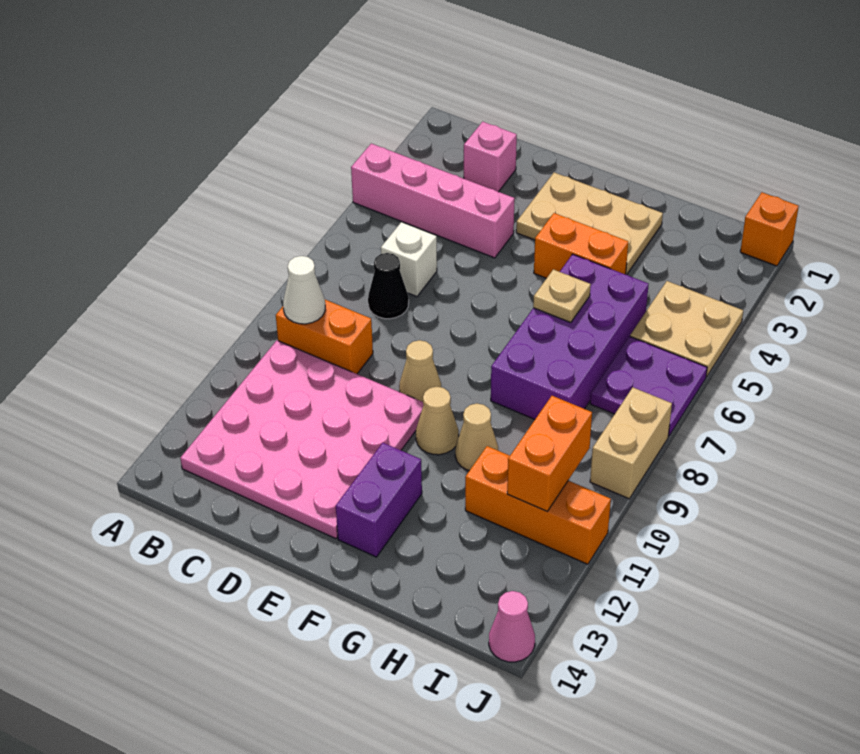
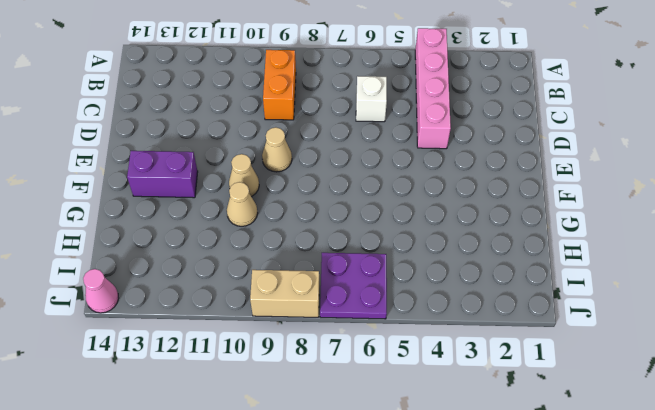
none -> pink 4x4 plate [180,340,424,539]
none -> pink 1x1 brick [464,122,517,192]
none -> black 1x1 cone [368,253,409,319]

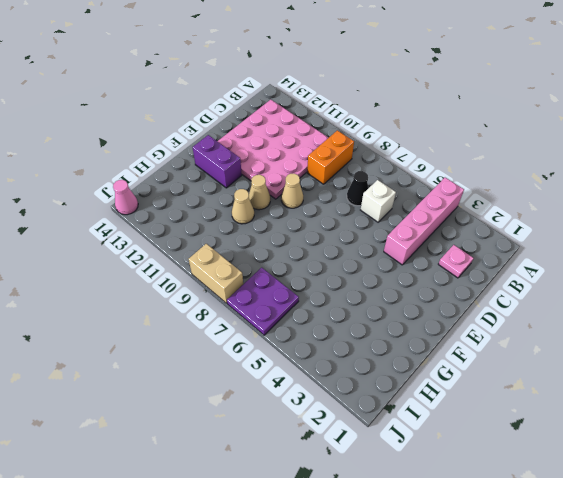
pink 1x1 plate [438,245,473,278] -> pink 1x1 brick [464,122,517,192]
none -> tan 2x3 plate [516,173,663,275]
none -> orange 1x2 brick [534,213,628,278]
none -> purple 2x4 brick [491,254,649,419]

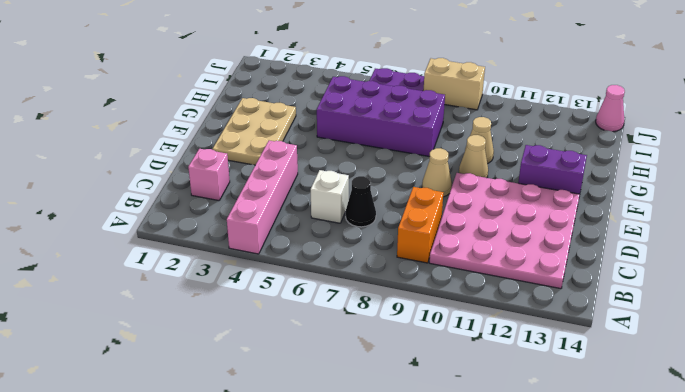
none -> orange 1x2 brick [534,213,628,278]
none -> orange 1x3 brick [465,446,611,564]
none -> tan 2x2 plate [630,281,743,377]

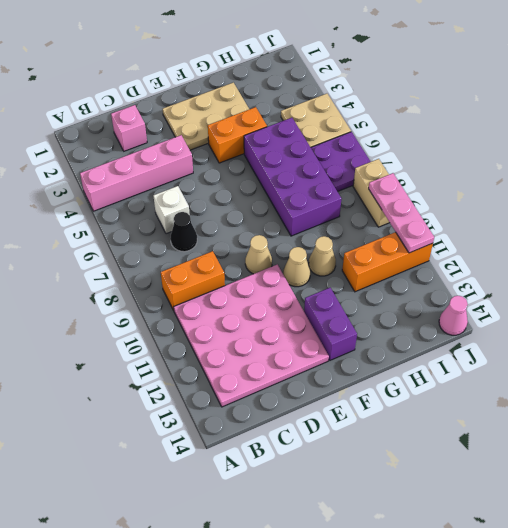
pink 1x3 plate [369,173,434,253] -> none
none -> orange 1x1 brick [740,192,799,266]
none -> white 1x1 cone [283,256,325,324]
none -> tan 1x1 plate [533,269,591,323]

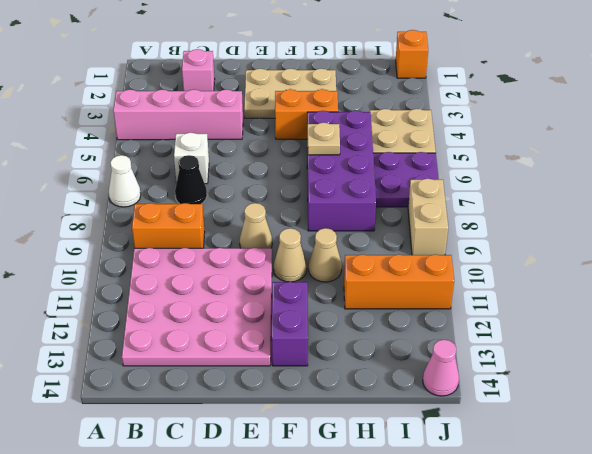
white 1x1 cone [109,155,141,207] -> white 1x1 cone moved to [283,256,325,324]
none -> orange 1x2 brick [507,396,592,511]

